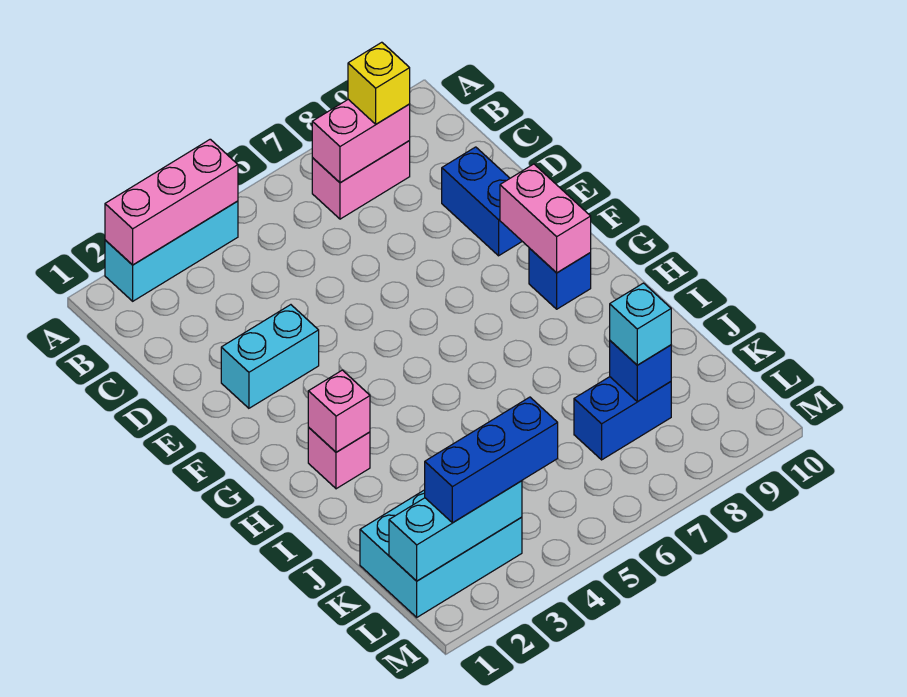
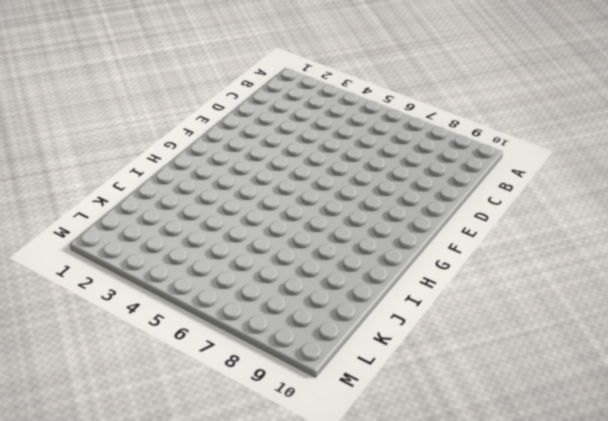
none -> cyan 1x3 brick [105,201,238,301]
none -> pink 1x2 brick [312,141,410,219]
none -> blue 1x2 brick [442,147,522,256]

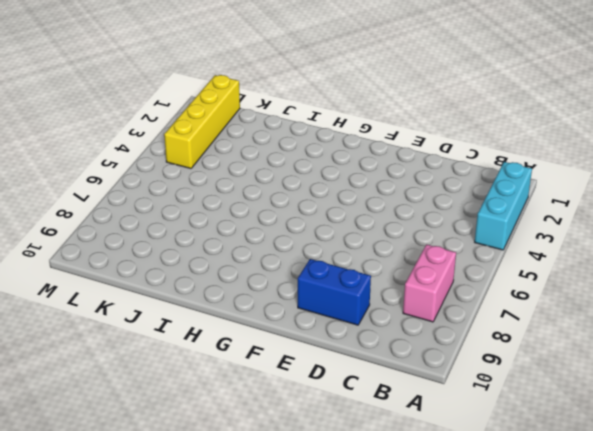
yellow 1x4 brick [164,75,240,168] -> cyan 2x3 brick [360,490,522,617]
none -> cyan 1x2 brick [221,305,319,408]
none -> blue 1x1 brick [529,248,591,309]
none -> pink 1x1 brick [308,428,370,489]

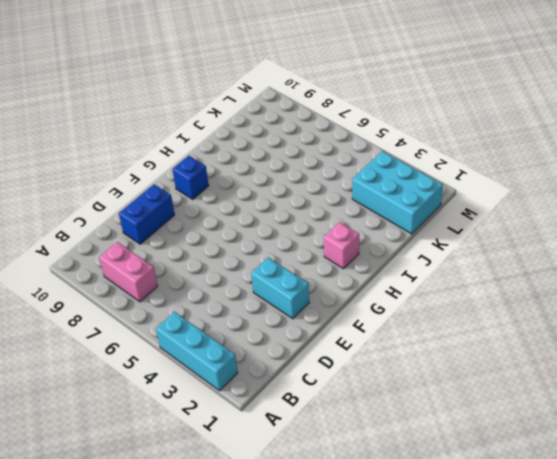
none -> blue 1x2 brick [574,377,671,460]
none -> pink 1x3 brick [105,139,238,265]
none -> pink 1x2 brick [312,99,410,183]

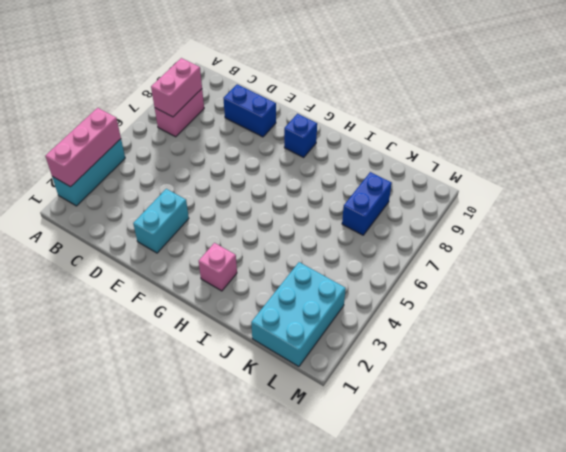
none -> pink 1x2 brick [500,164,591,273]
none -> pink 1x1 brick [308,370,370,452]
none -> blue 1x1 brick [610,341,671,401]

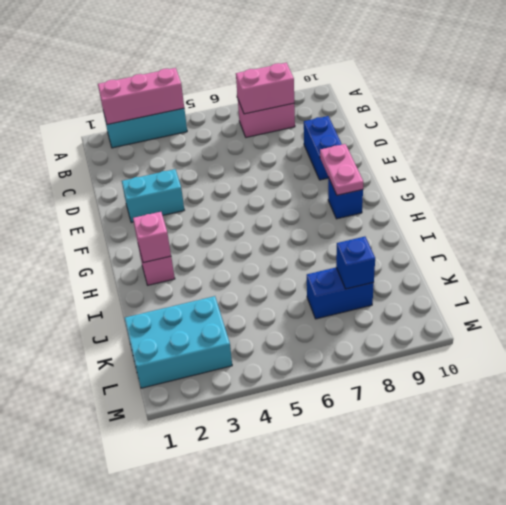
pink 1x2 plate [320,144,363,195] -> pink 1x2 brick [500,164,591,273]
none -> cyan 1x3 brick [389,481,522,581]
none -> yellow 1x1 brick [348,42,410,124]
none -> cyan 1x1 brick [610,283,671,365]

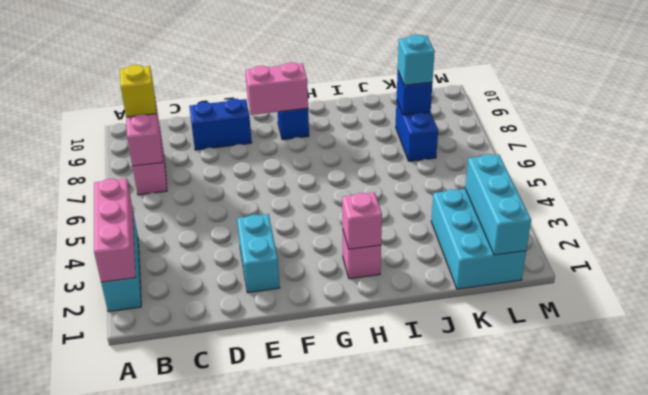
none -> blue 1x3 brick [425,397,558,523]

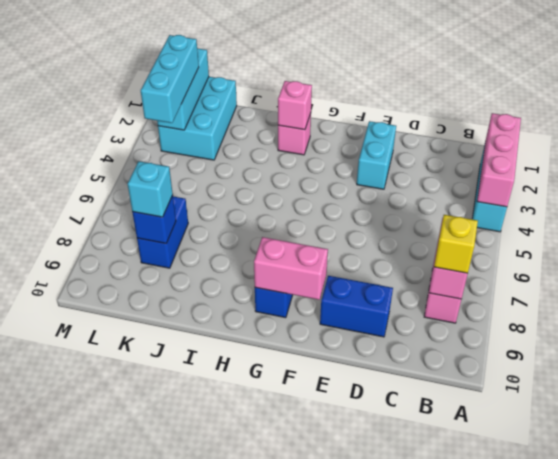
cyan 1x3 brick [141,35,199,123] -> blue 1x3 brick [425,397,558,523]

